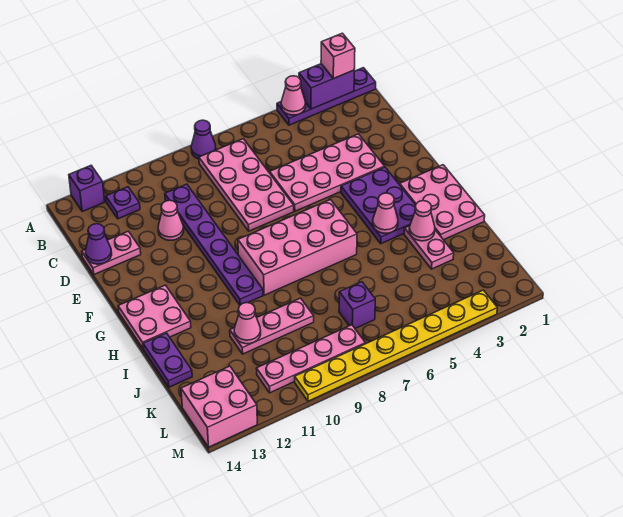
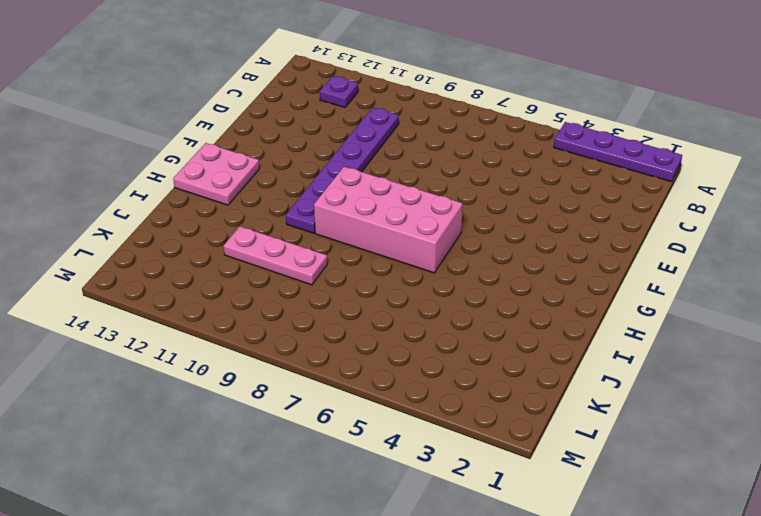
none -> purple 1x1 cone [191,120,216,159]
none -> purple 1x1 brick [69,166,105,211]
none -> pink 2x4 plate [199,139,294,231]

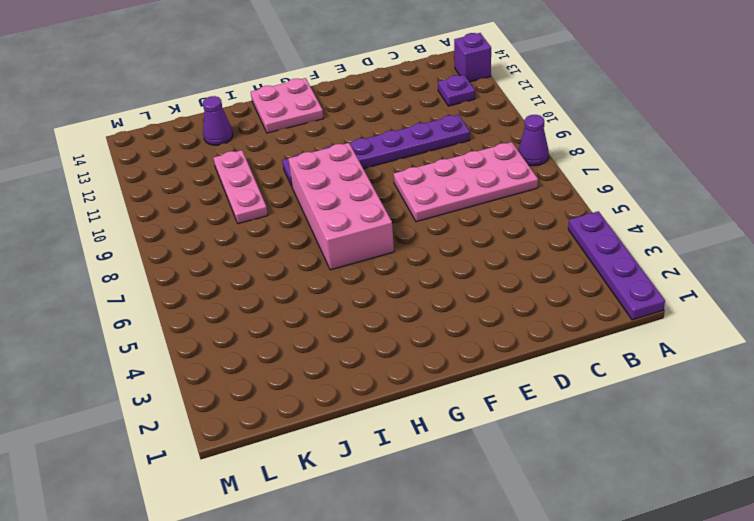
purple 1x1 cone [203,96,233,145] -> purple 1x1 cone moved to [86,224,112,264]
none -> pink 2x4 plate [270,134,384,211]
none -> pink 1x1 cone [158,200,184,240]
none -> pink 1x2 plate [82,231,141,274]

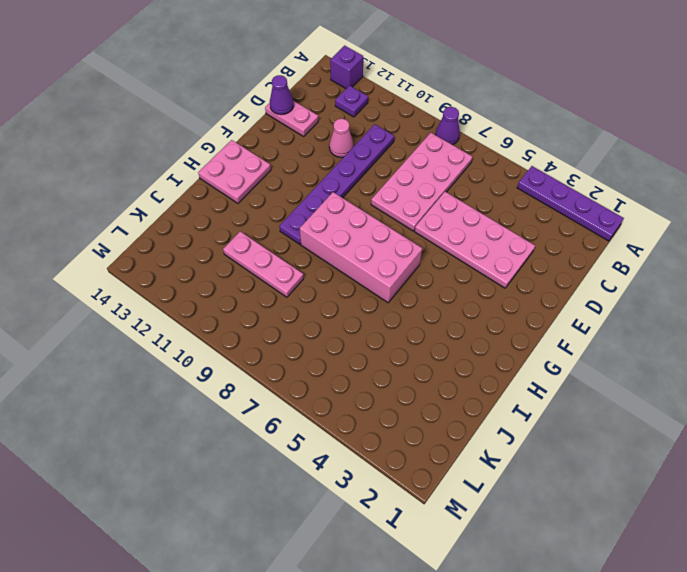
none -> purple 2x3 plate [341,167,416,244]
none -> pink 2x3 plate [400,165,485,240]
none -> pink 1x2 plate [404,226,454,269]

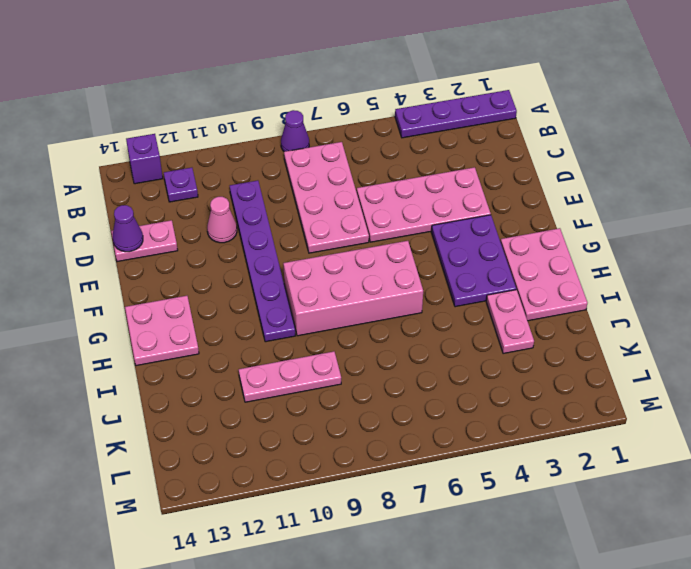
none -> purple 1x2 plate [143,333,192,387]
none -> purple 1x1 brick [339,282,375,328]
none -> pink 1x4 plate [256,325,365,393]

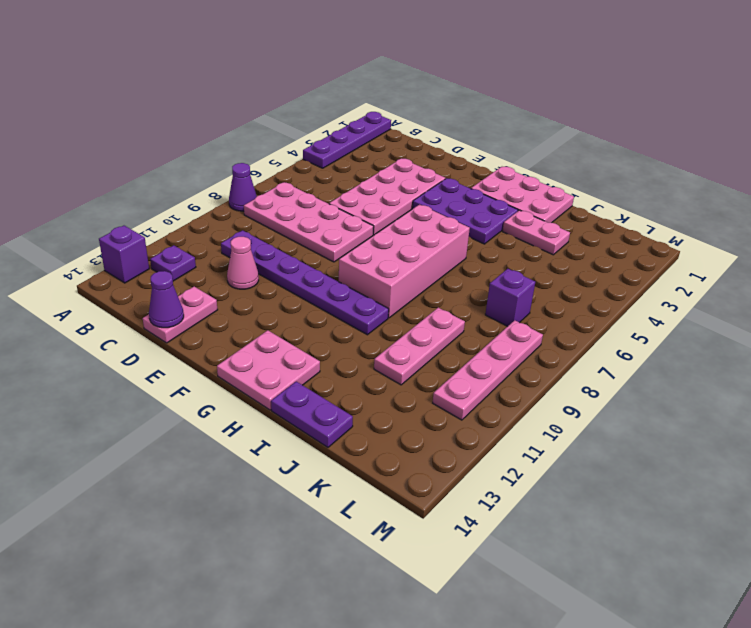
none -> pink 2x2 brick [181,366,257,447]
none -> yellow 1x8 plate [295,290,497,401]
none -> purple 1x2 brick [299,64,354,109]

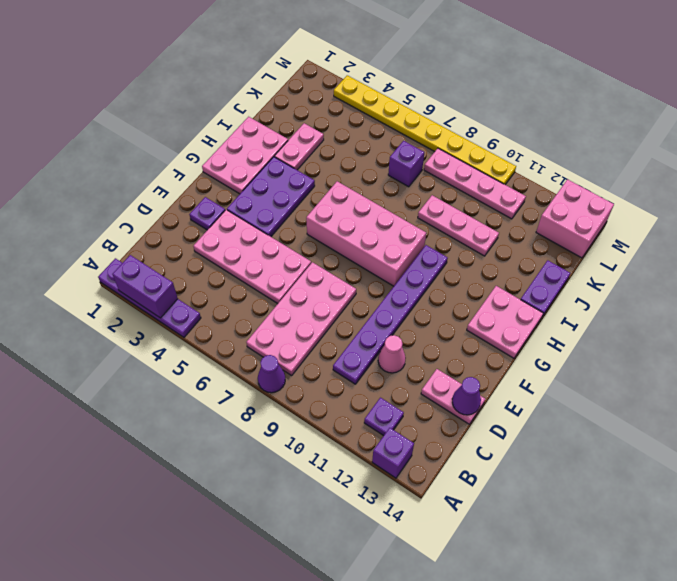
purple 1x1 plate [189,197,225,230] -> none
none -> pink 1x1 cone [281,76,306,115]
none -> pink 1x1 cone [373,193,398,233]
none -> pink 1x1 cone [409,201,435,241]

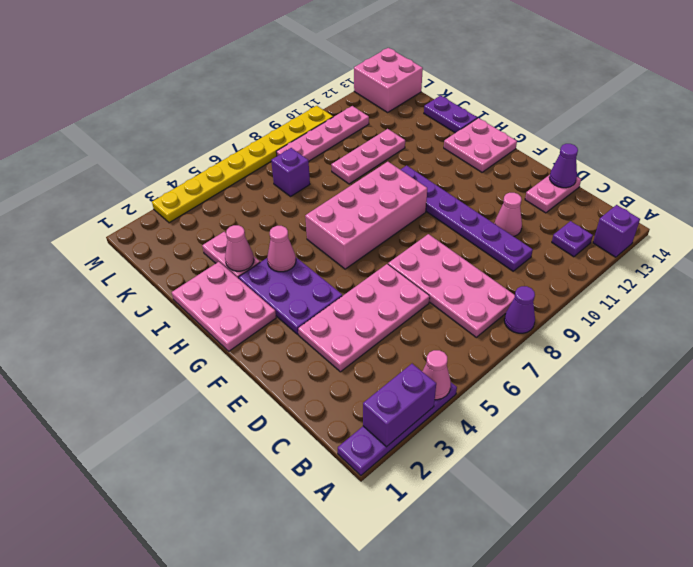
none -> pink 1x1 cone [234,303,261,344]
none -> pink 1x1 brick [321,33,355,79]

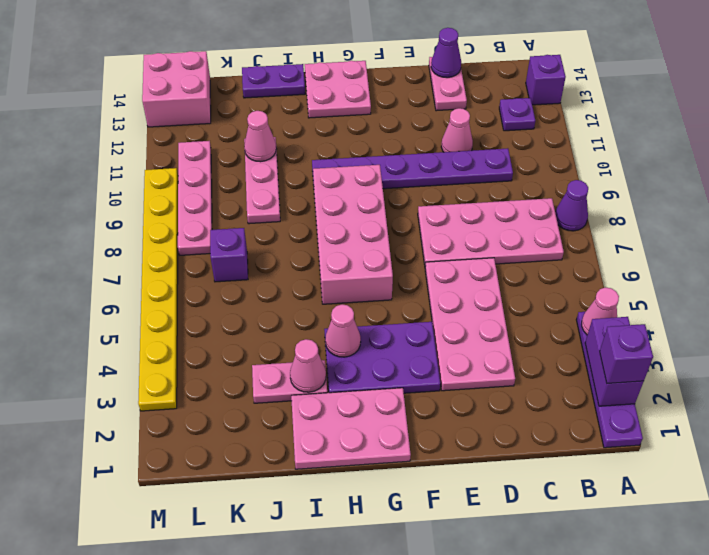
purple 1x1 brick [600,324,653,383] -> pink 1x1 brick [321,33,355,79]

